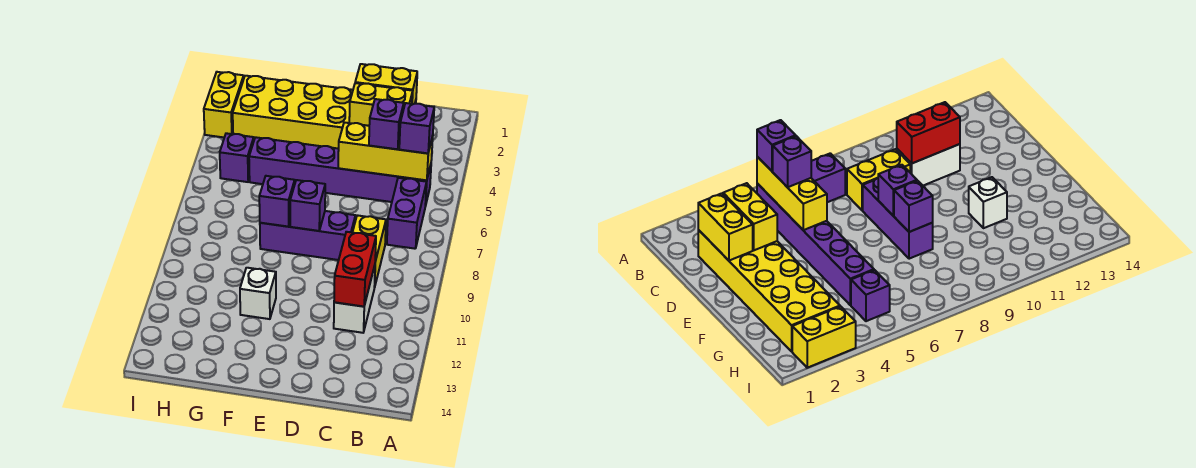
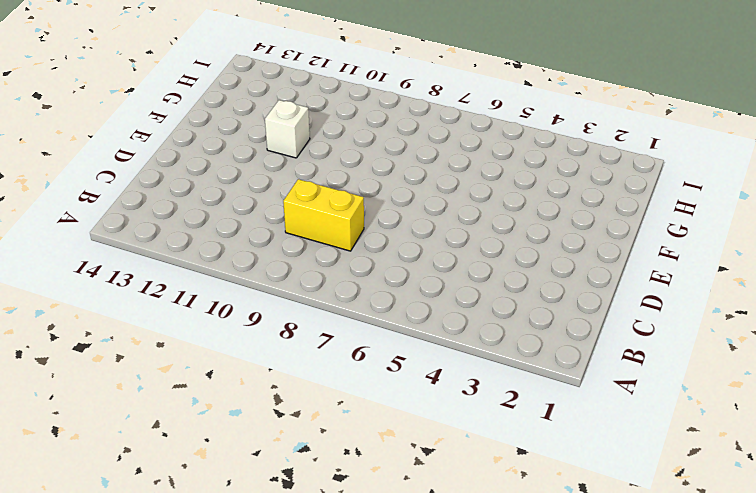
none -> purple 1x6 brick [249,137,431,206]
none -> purple 1x2 brick [387,178,427,249]
none -> yellow 2x6 brick [233,76,416,149]

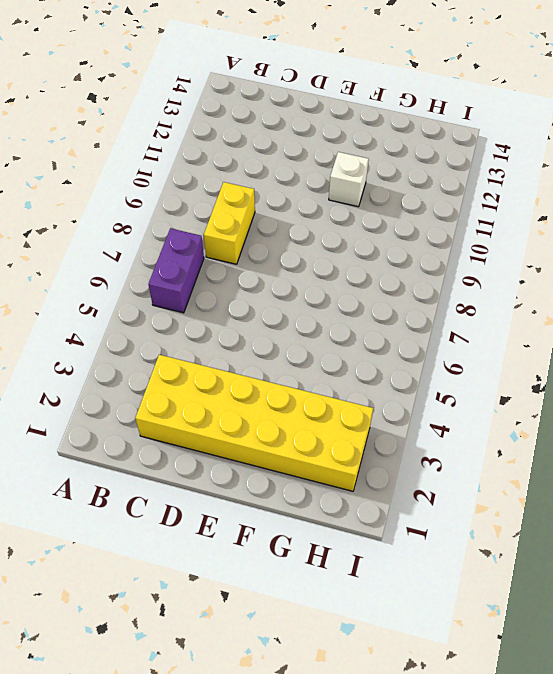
none -> purple 1x6 brick [249,137,431,206]
none -> white 1x2 brick [334,266,375,333]
none -> purple 1x3 brick [260,211,355,260]

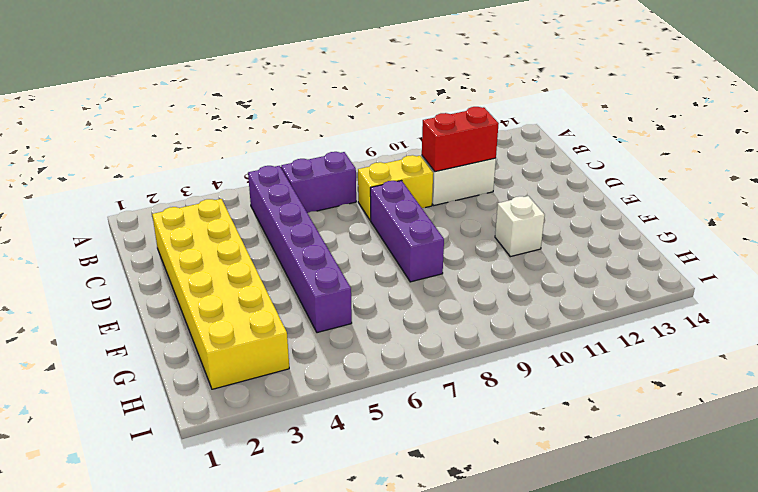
none -> purple 1x1 brick [220,133,254,182]
none -> yellow 1x2 brick [204,72,244,137]
none -> yellow 1x3 brick [338,122,433,180]

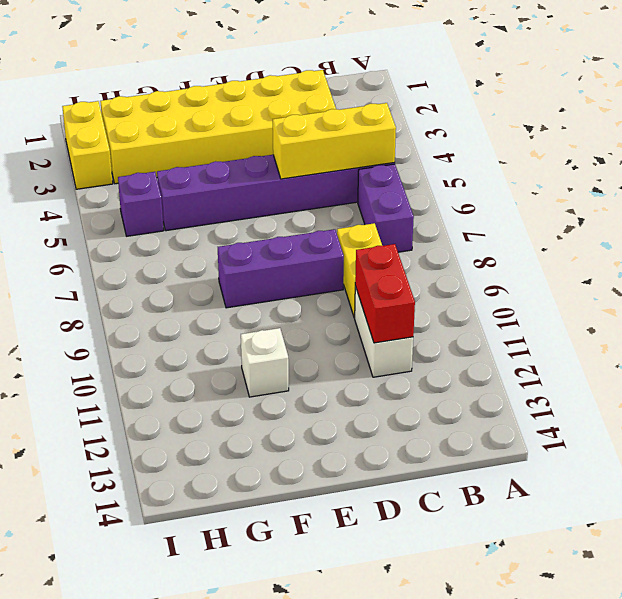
none -> yellow 1x2 brick [355,64,417,104]
none -> yellow 1x2 brick [349,83,413,126]
none -> purple 1x1 brick [290,180,325,231]

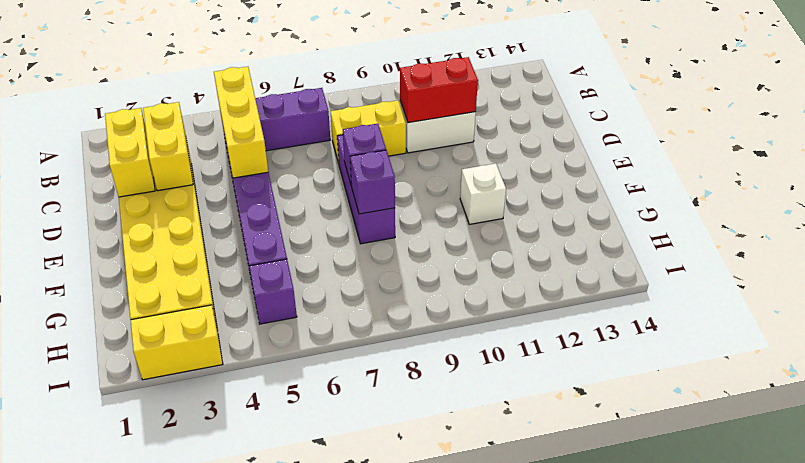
none -> purple 1x1 brick [399,103,434,153]
none -> purple 1x1 brick [369,99,404,149]

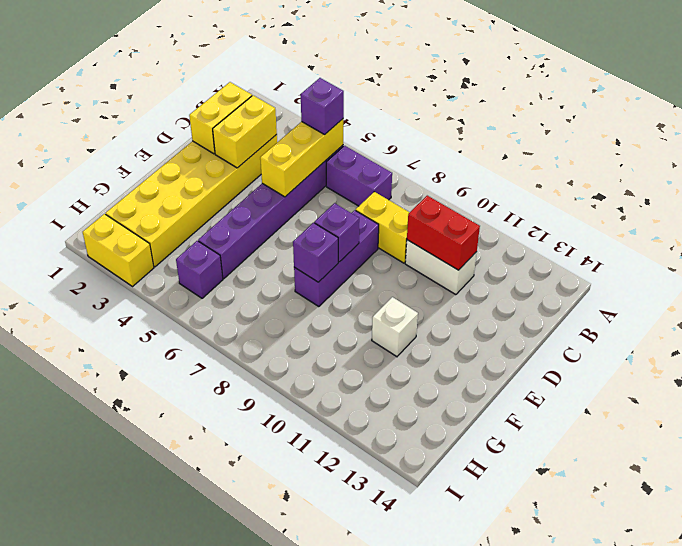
none -> purple 1x1 brick [369,99,404,149]

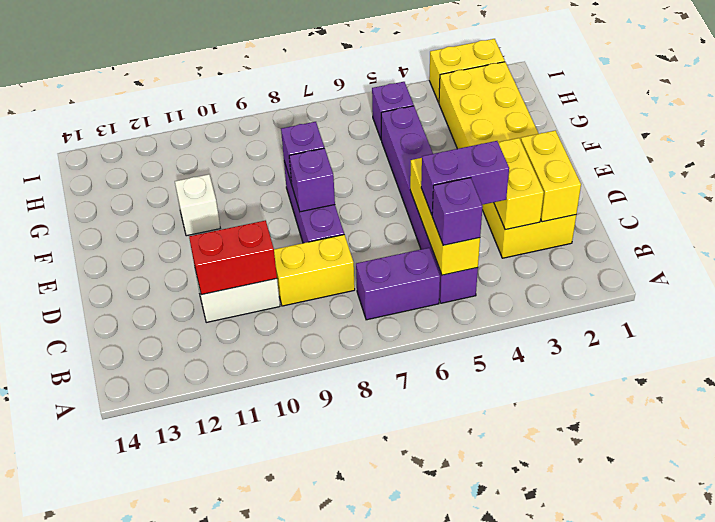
purple 1x2 brick [421,141,509,215] -> purple 1x1 brick [369,99,404,149]

